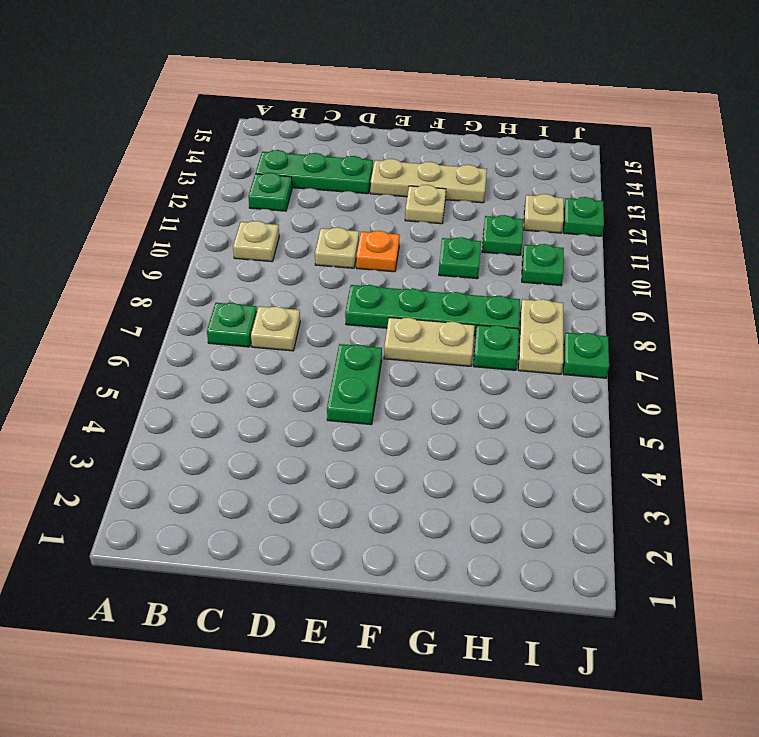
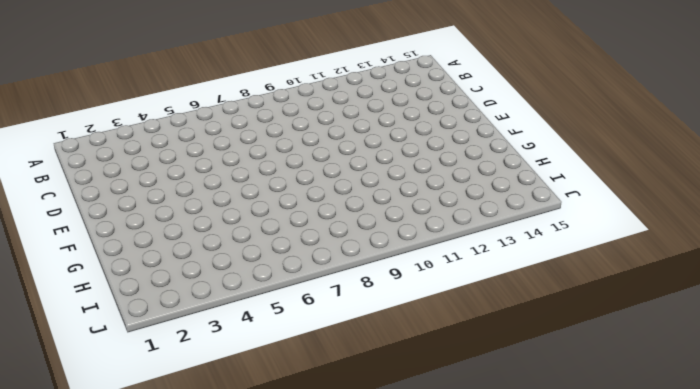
none -> green 1x1 plate [207,303,257,347]
none -> tan 1x1 plate [233,221,279,262]
none -> green 1x1 plate [248,173,292,211]

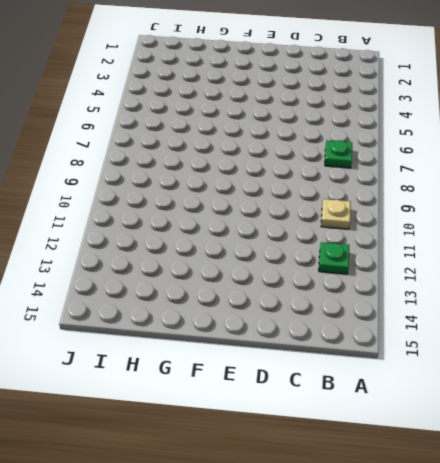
none -> green 1x3 plate [256,150,373,194]
none -> tan 1x1 plate [251,306,300,351]
none -> tan 1x1 plate [315,227,359,268]

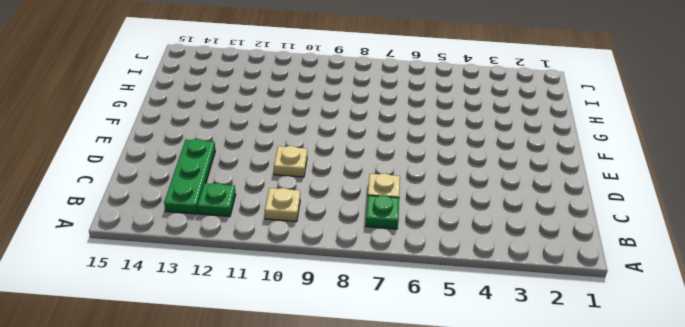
none -> green 1x2 plate [327,344,382,425]
none -> green 1x4 plate [345,285,520,336]
none -> orange 1x1 plate [356,231,400,272]

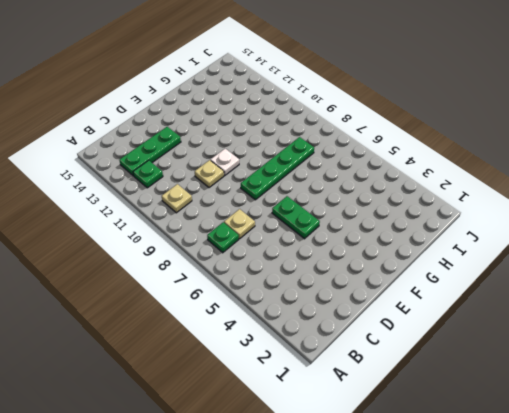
white 1x1 plate [210,149,239,175] -> orange 1x1 plate [356,231,400,272]
none -> tan 1x3 plate [370,159,487,203]
none -> tan 1x2 plate [384,318,475,366]
none -> tan 1x1 plate [405,185,446,224]

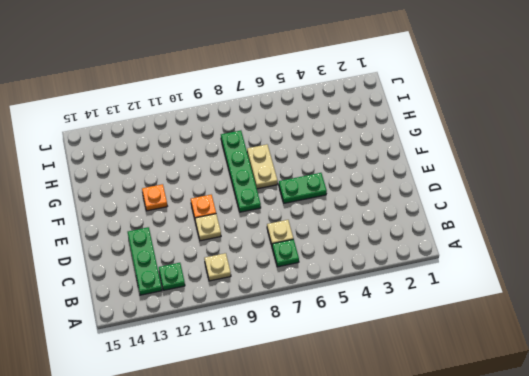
orange 1x1 plate [142,184,167,211] -> tan 1x1 plate [405,185,446,224]
none -> tan 1x3 plate [370,159,487,203]
none -> green 1x1 plate [439,237,481,279]
none -> green 1x1 plate [473,325,519,370]

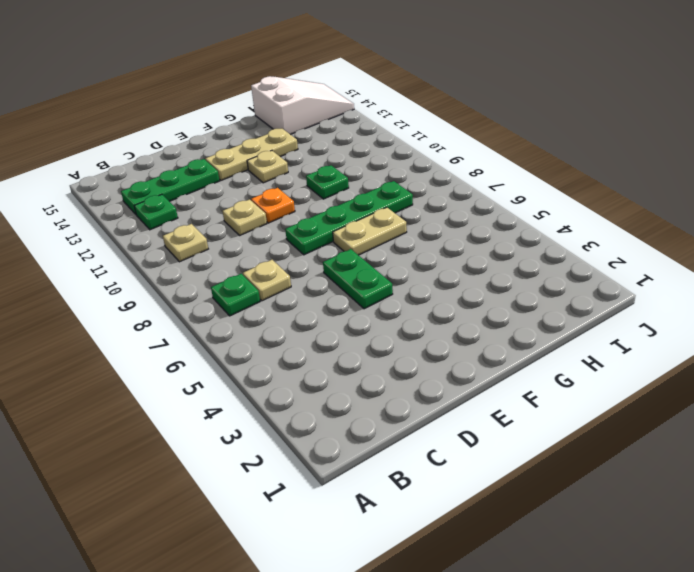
white 2x3 slope [251,76,354,135] -> none
none -> green 1x1 plate [473,325,519,370]
none -> green 1x1 plate [482,215,523,255]
none -> tan 1x2 plate [518,299,564,374]

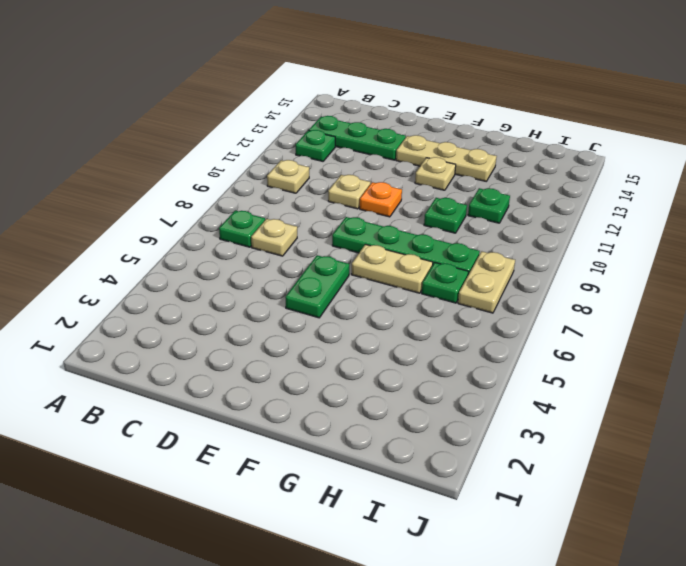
none -> green 1x1 plate [522,244,564,286]
none -> tan 1x1 plate [524,194,564,233]
none -> green 1x1 plate [563,333,609,378]

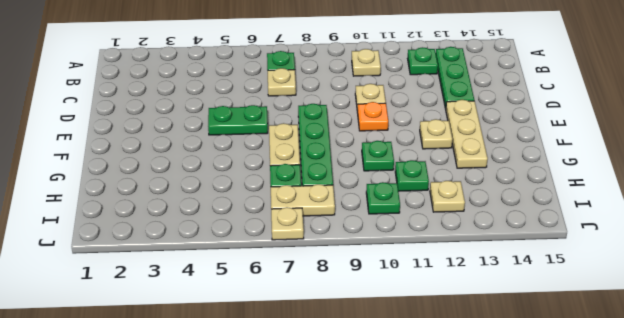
tan 1x1 plate [271,207,304,240] -> green 1x1 plate [563,333,609,378]
none -> green 1x1 plate [564,197,604,236]

